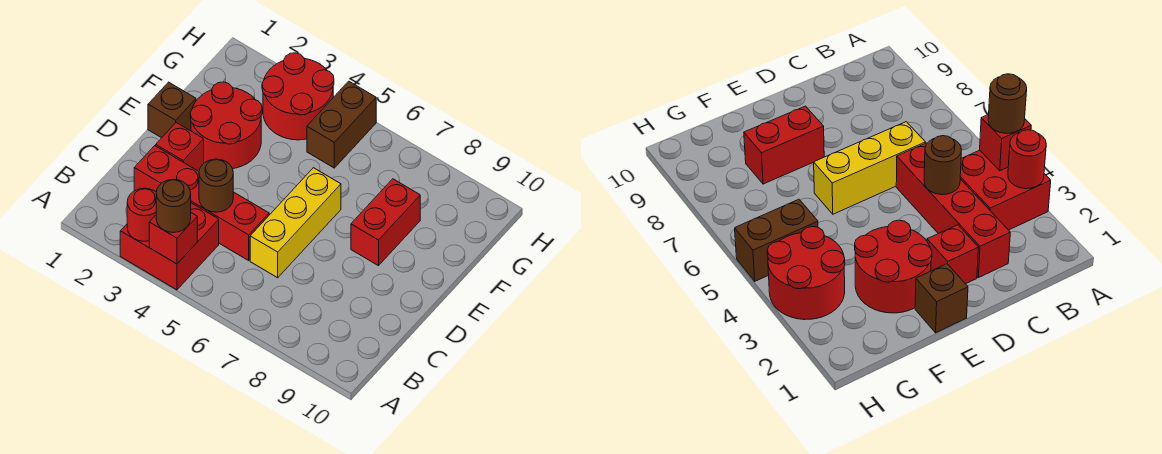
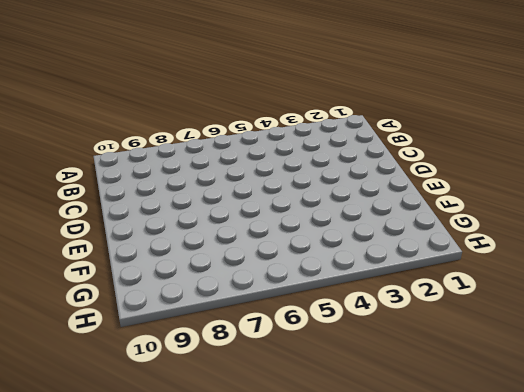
none -> red 2x2 brick [120,203,219,290]
none -> red 1x4 brick [134,146,269,260]
none -> yellow 1x3 brick [250,168,341,278]

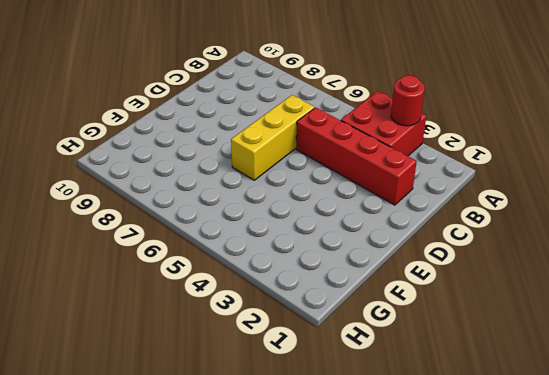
none -> red 1x1 brick [156,123,204,171]
none -> brown 1x1 brick [148,82,196,138]
none -> red 2x2 round brick [190,82,262,169]

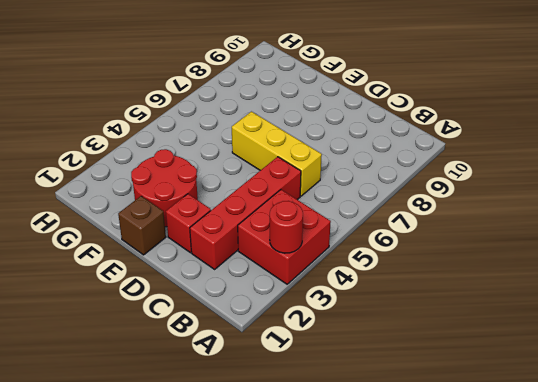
none -> red 1x2 brick [351,179,420,266]
none -> red 2x2 round brick [262,53,334,140]
none -> brown 1x2 brick [307,81,376,168]

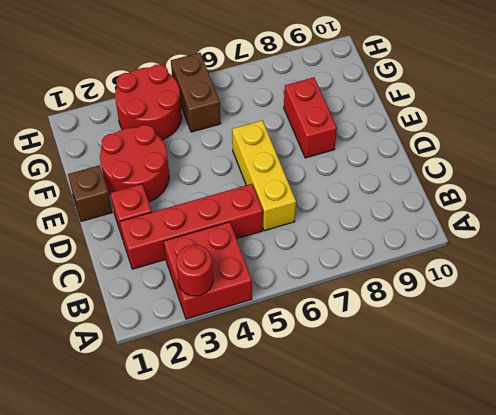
none -> red 1x1 brick [149,213,197,264]
none -> brown 1x1 round brick [199,159,233,212]
none -> brown 1x1 round brick [156,179,191,233]

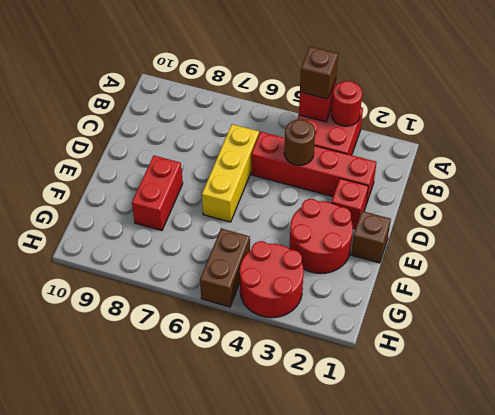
brown 1x1 brick [300,47,338,99] -> brown 1x1 round brick [156,179,191,233]

